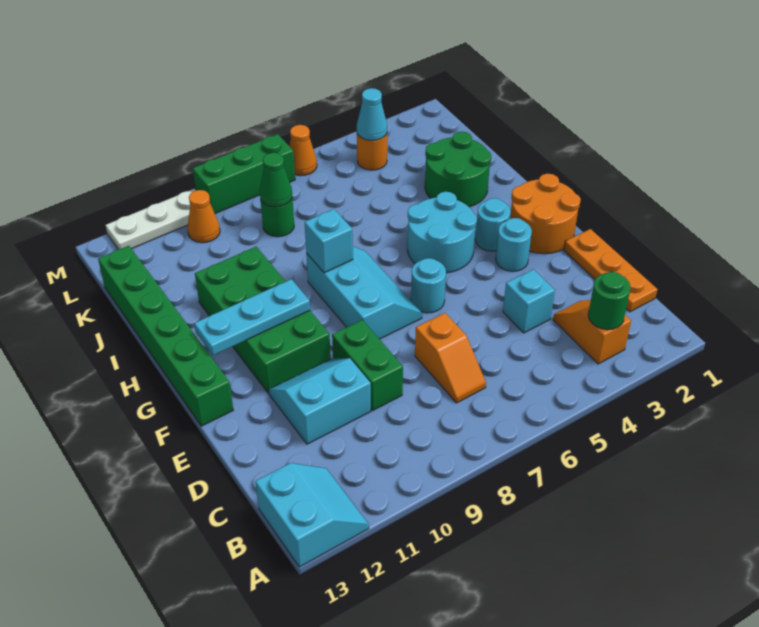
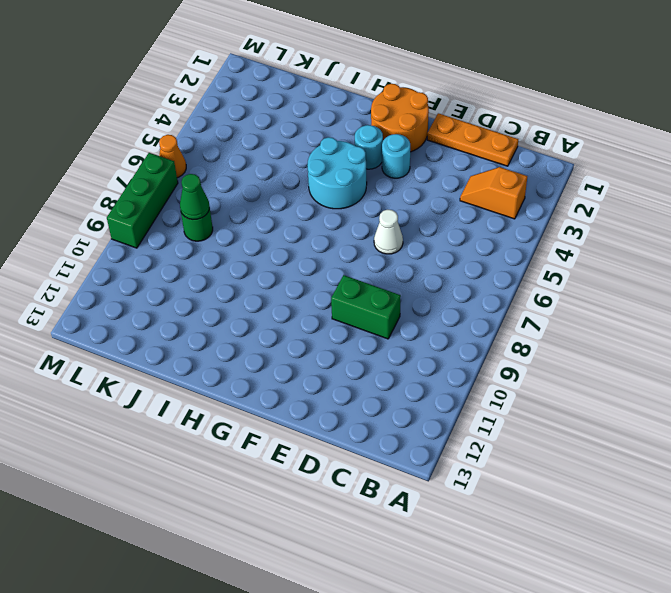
white 1x1 cone [374,210,403,254] -> none
none -> cyan 2x2 slope [255,463,369,567]
none -> orange 1x2 slope [415,313,486,403]
none -> cyan 1x1 brick [503,269,555,333]

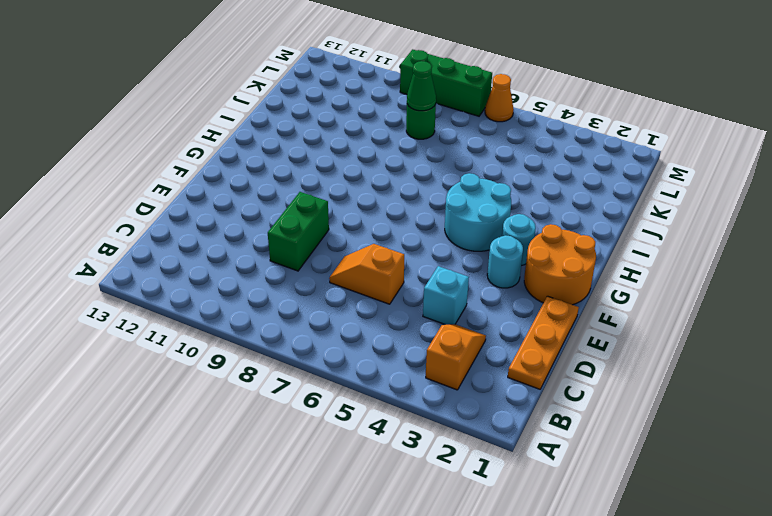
orange 1x2 slope [329,244,404,304] -> orange 1x2 slope turned to [415,313,486,403]
none -> cyan 2x2 slope [255,463,369,567]
none -> cyan 2x2 slope [269,358,371,444]
none -> cyan 1x1 round brick [411,258,446,313]

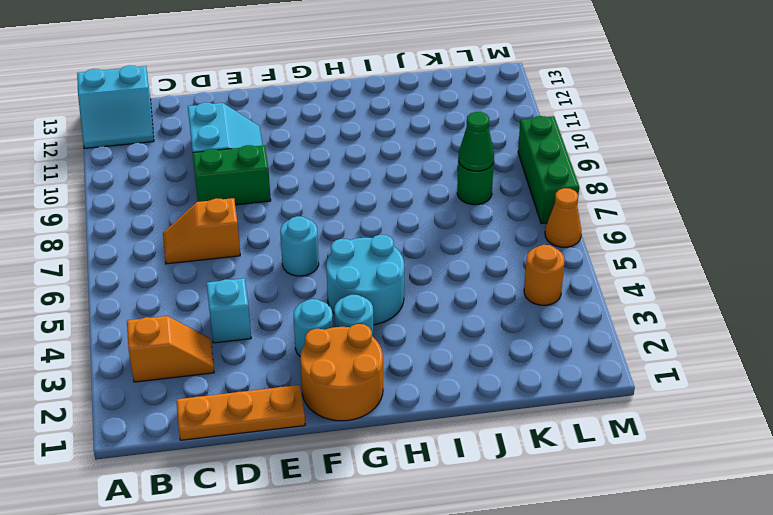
none -> cyan 2x3 slope [306,247,422,339]
none -> green 2x4 brick [195,247,331,393]
none -> green 1x6 brick [98,246,233,426]

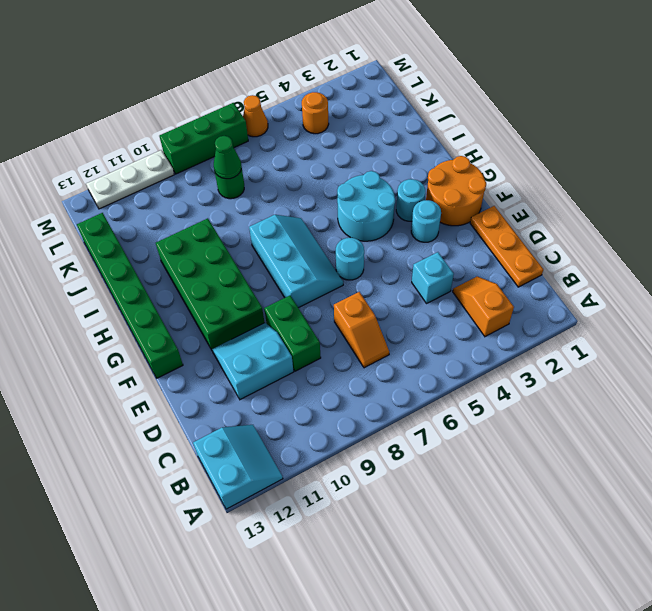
none -> green 2x2 round brick [425,131,491,207]
none -> orange 1x1 cone [188,190,220,243]
none -> green 1x1 round brick [588,272,630,330]

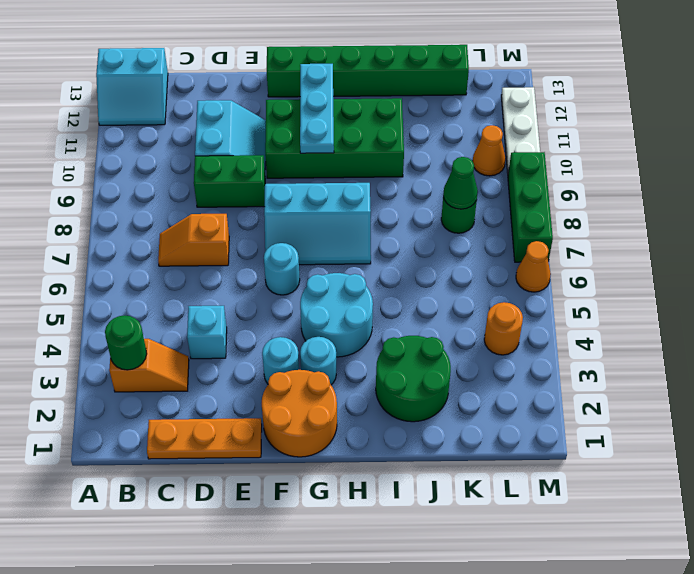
none -> cyan 1x1 brick [305,209,353,273]
none -> cyan 1x1 cone [357,88,387,141]

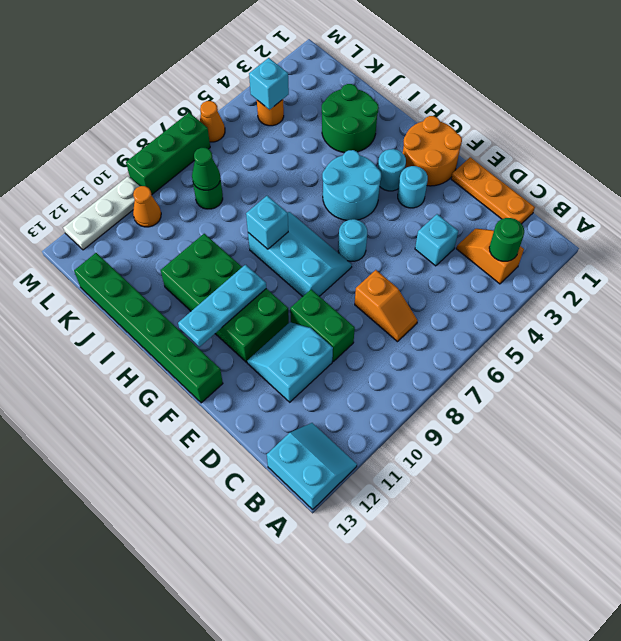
cyan 1x1 brick [249,58,289,110] -> cyan 1x1 cone [357,88,387,141]

